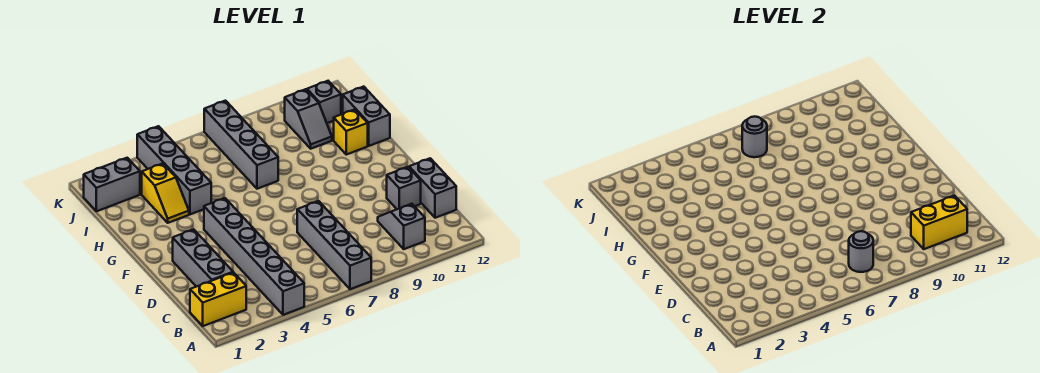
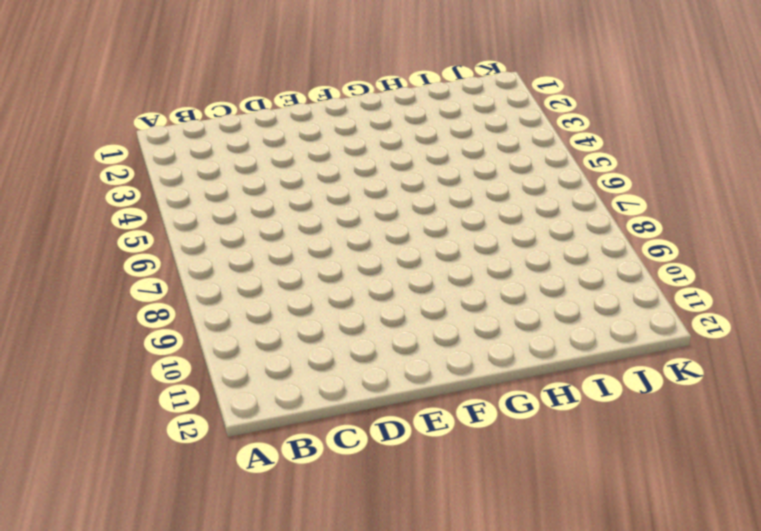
none -> grey 1x6 brick [204,198,304,315]
none -> grey 1x4 brick [297,201,371,289]
none -> yellow 1x2 brick [190,272,246,326]

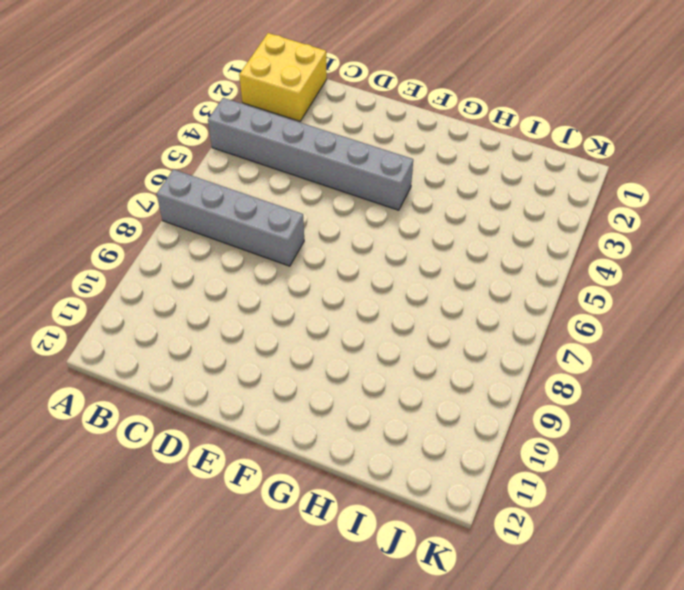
yellow 2x2 brick [239,33,327,121] -> yellow 1x2 brick [190,272,246,326]
none -> grey 1x2 slope [378,204,425,249]
none -> grey 1x3 brick [173,229,233,287]
none -> grey 1x2 brick [409,158,456,218]

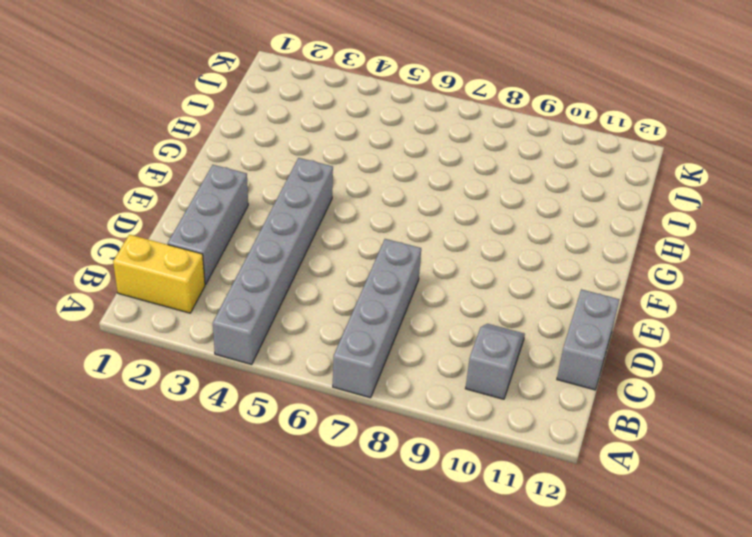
none -> grey 1x1 brick [387,167,421,209]
none -> yellow 1x2 slope [142,164,189,223]
none -> grey 1x4 brick [137,126,211,214]

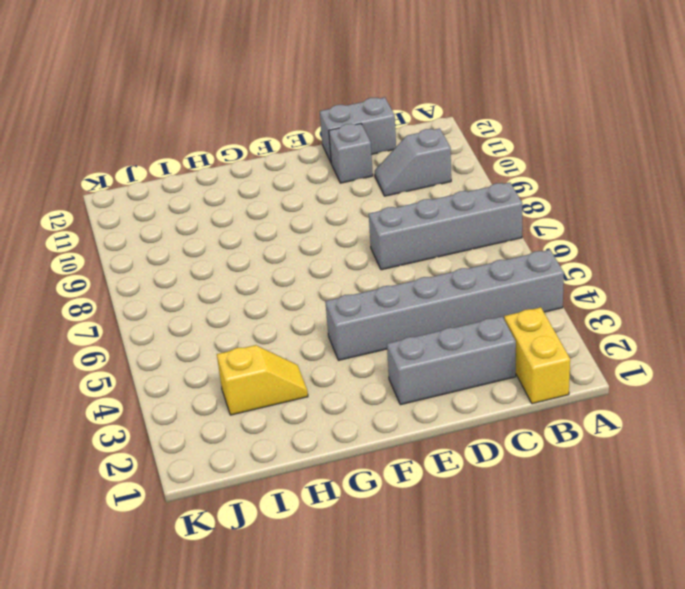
none -> grey 1x4 brick [137,126,211,214]
none -> grey 1x4 brick [204,101,278,189]
none -> yellow 1x1 brick [334,109,368,155]

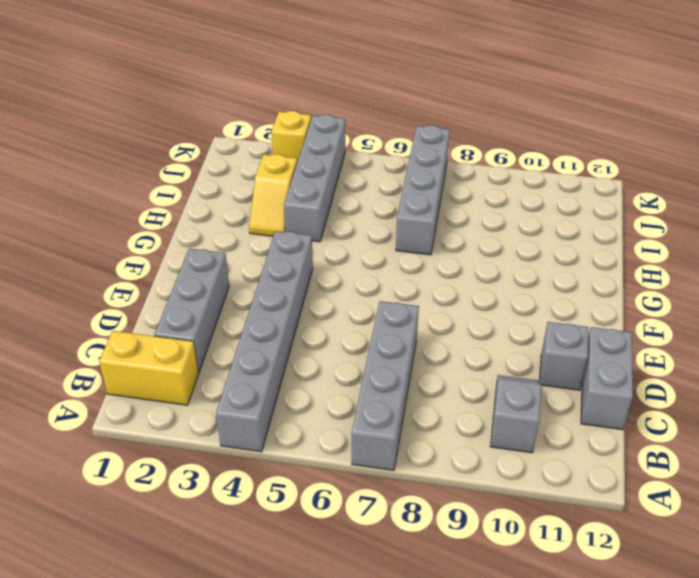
yellow 1x1 brick [272,111,311,162] -> yellow 1x1 brick moved to [334,109,368,155]
none -> grey 1x2 brick [343,87,390,146]
none -> grey 1x2 slope [285,89,332,149]
none -> grey 1x2 brick [84,158,140,211]

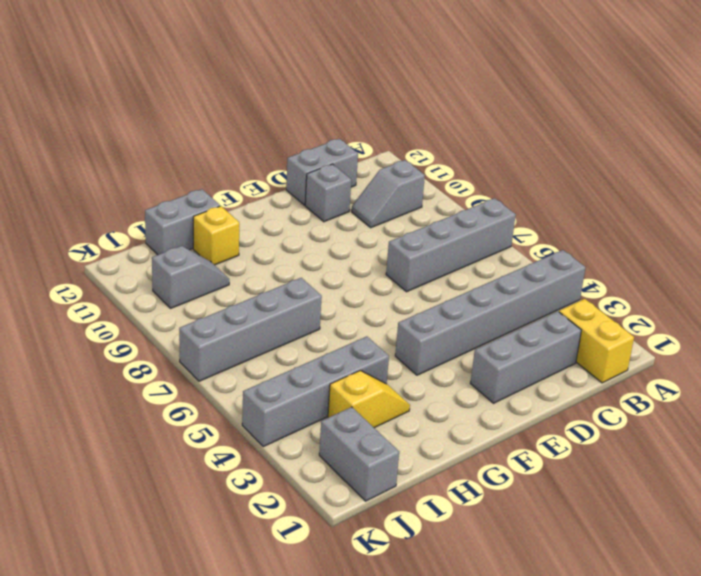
none -> grey 1x1 brick [307,81,341,123]
none -> grey 1x1 round brick [849,231,873,272]
none -> yellow 1x2 brick [911,196,967,249]

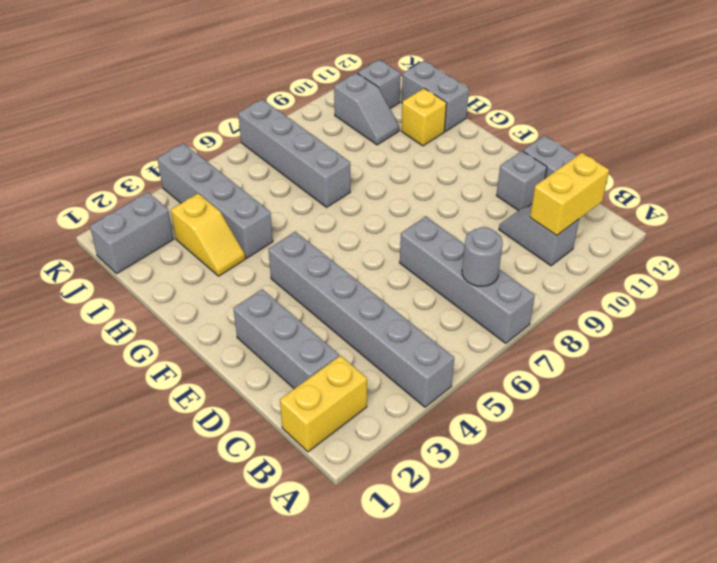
none -> grey 1x1 round brick [742,117,767,157]

